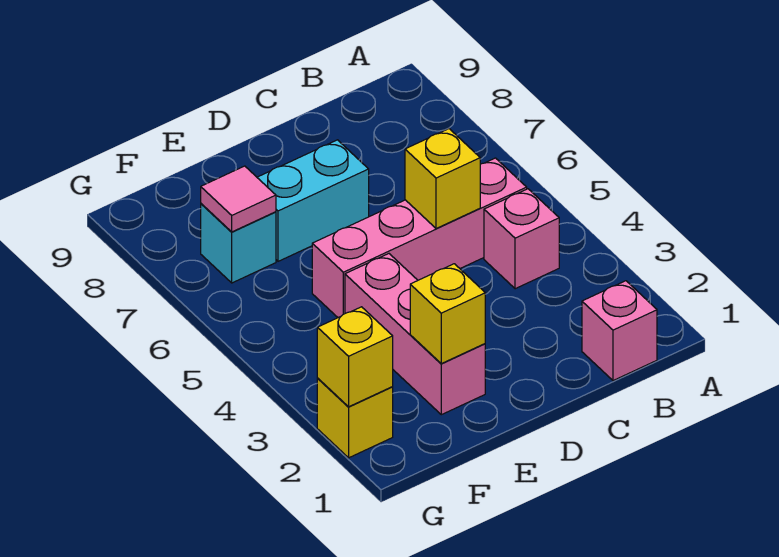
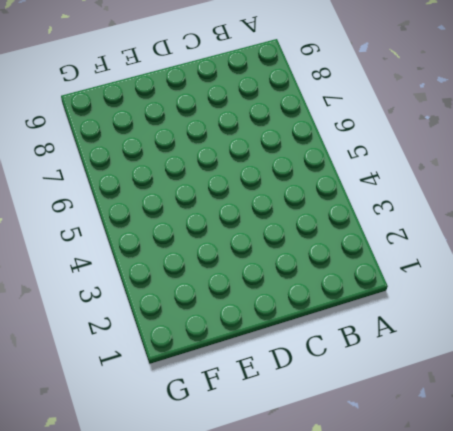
none -> pink 1x1 brick [582,281,657,381]
none -> pink 1x1 brick [484,189,559,289]

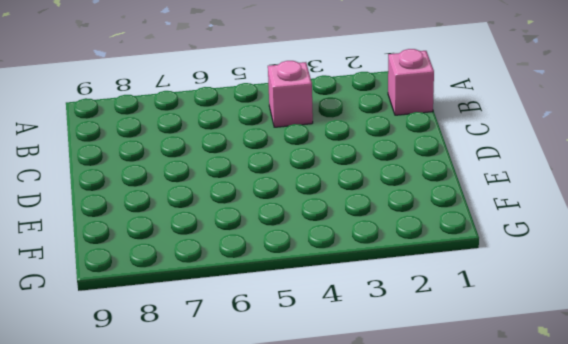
none -> pink 1x4 brick [312,158,527,317]
none -> cyan 1x2 brick [257,140,369,261]

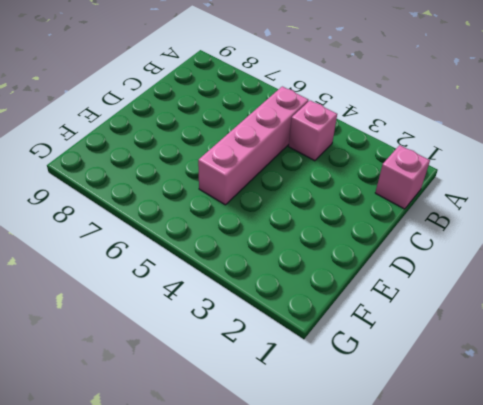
none -> cyan 1x2 brick [257,140,369,261]
none -> pink 1x3 brick [345,254,485,415]

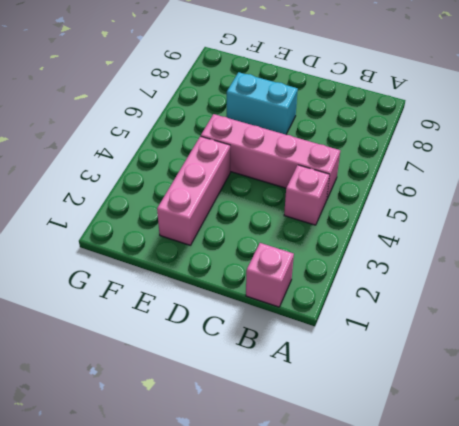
none -> cyan 1x1 brick [201,204,276,283]
none -> yellow 1x1 brick [317,379,393,458]

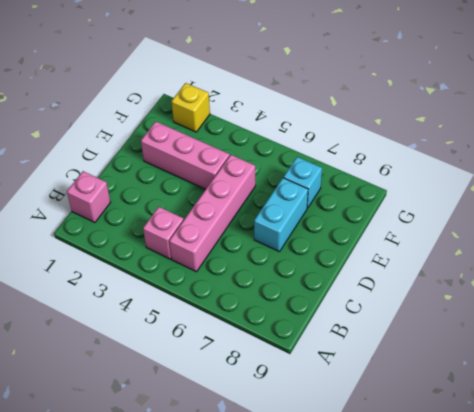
none -> yellow 1x1 brick [405,129,480,229]
none -> yellow 1x1 brick [410,264,485,364]

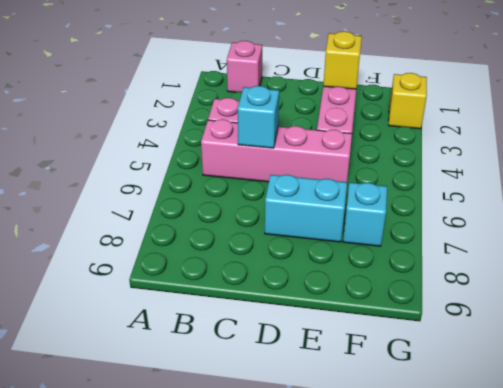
cyan 1x1 brick [238,86,279,148] -> yellow 1x1 brick [405,129,480,229]
none -> pink 1x1 tile [201,166,276,232]
none -> yellow 1x1 brick [317,307,393,407]

